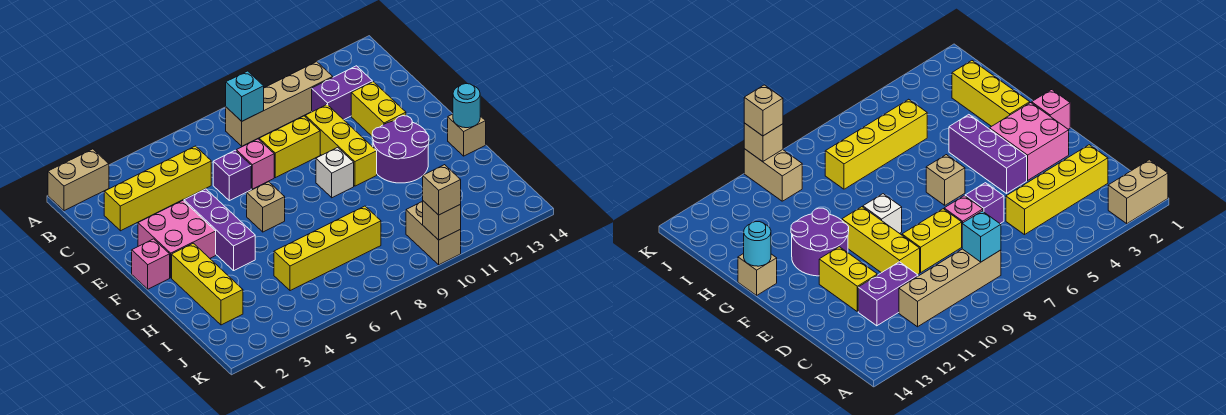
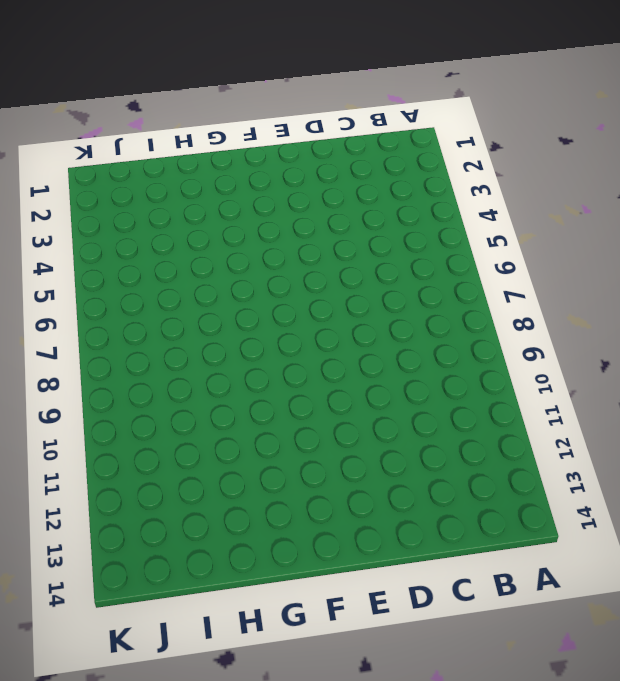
none -> tan 1x2 brick [48,149,109,211]
none -> tan 1x4 brick [226,62,333,146]
none -> yellow 1x4 brick [104,146,211,231]

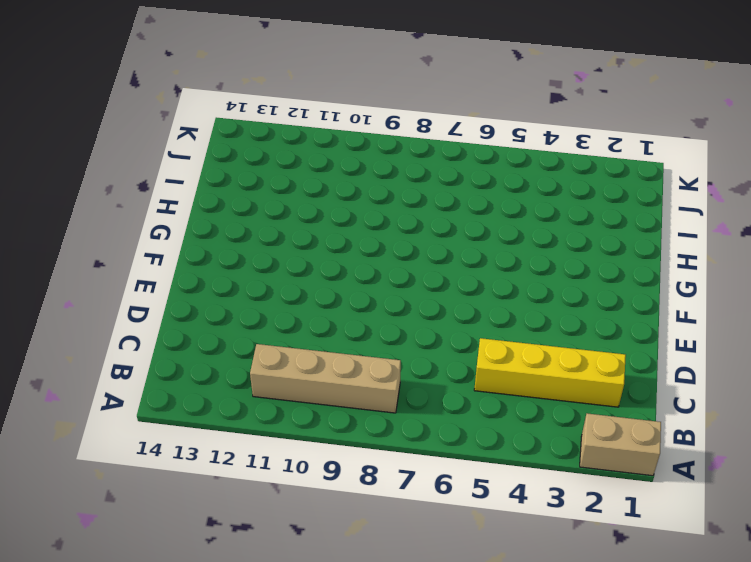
none -> purple 1x2 brick [312,66,372,120]
none -> purple 1x1 brick [213,150,251,201]
none -> pink 1x1 brick [236,139,274,189]

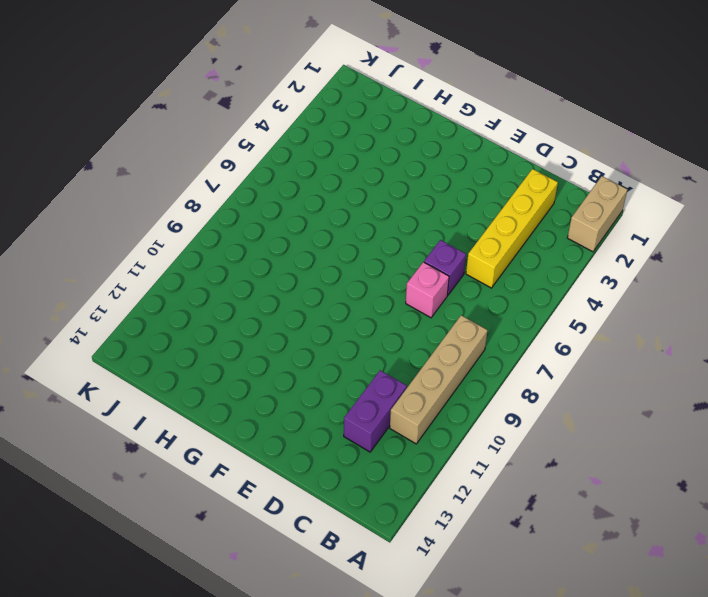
none -> yellow 1x2 brick [259,116,320,178]
none -> yellow 1x3 brick [305,105,377,186]
none -> yellow 1x2 brick [351,82,406,136]

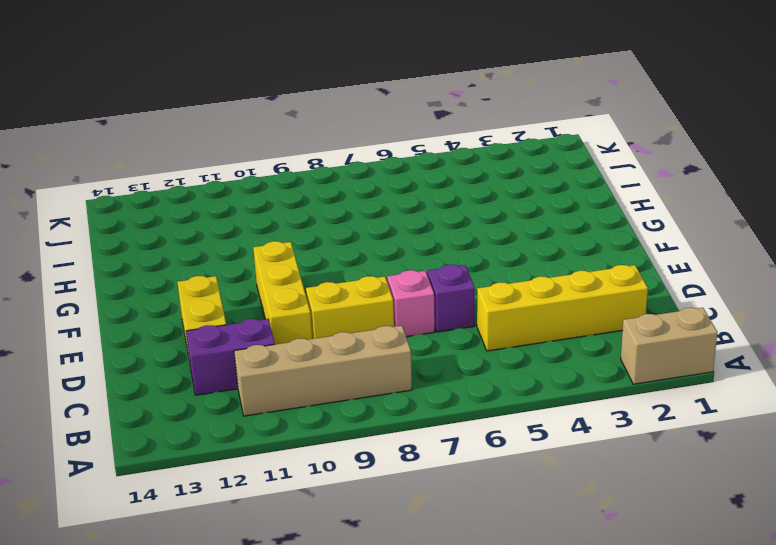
none -> pink 2x2 brick [138,201,216,278]
none -> purple 1x3 brick [184,189,255,271]
none -> pink 1x1 brick [132,239,170,289]

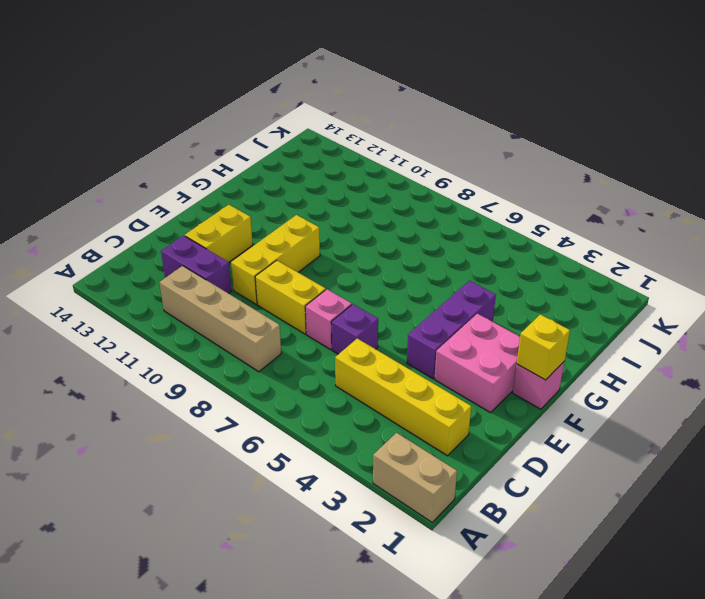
yellow 1x1 brick [517,315,570,380] -> none
none -> tan 1x1 brick [247,182,285,232]
none -> white 1x1 brick [316,147,354,198]
none -> purple 2x2 round brick [372,116,429,183]

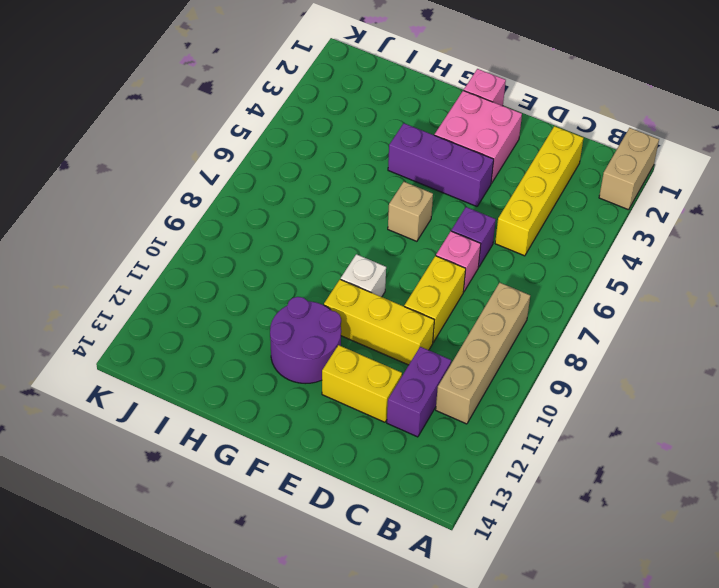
none -> yellow 1x3 brick [172,243,243,325]
none -> tan 1x1 brick [448,114,486,156]
none -> yellow 1x4 brick [274,206,381,291]

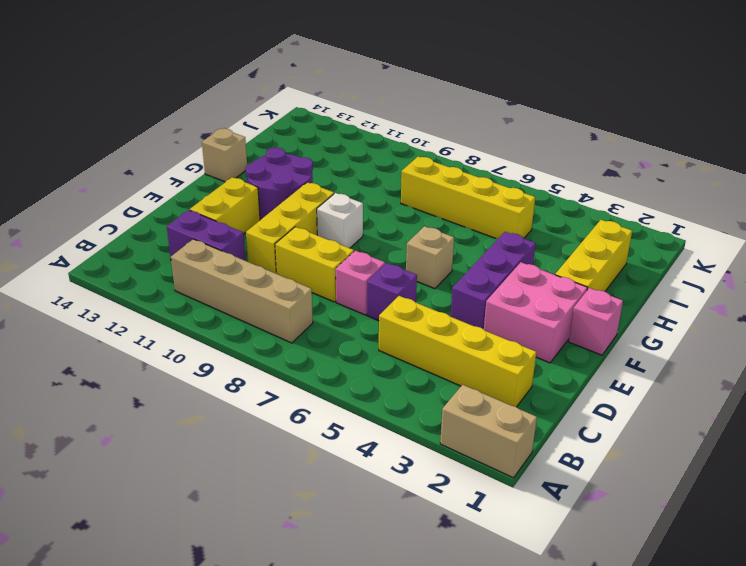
none -> tan 1x2 brick [406,201,461,265]
none -> cyan 1x1 brick [226,71,264,121]
none -> cyan 1x1 round brick [453,84,480,128]

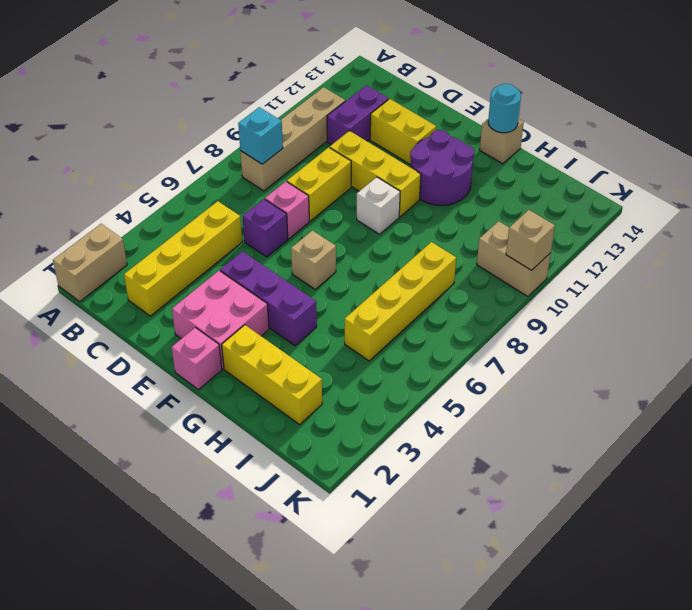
none -> tan 1x1 brick [423,165,461,215]

